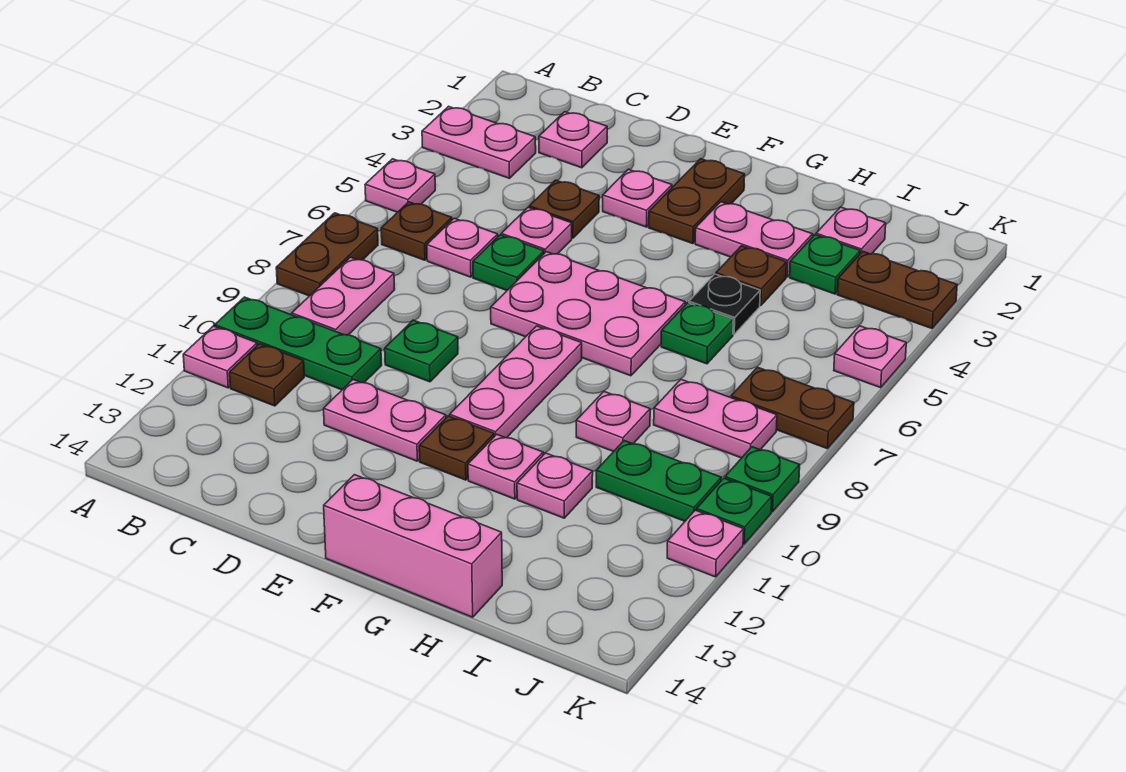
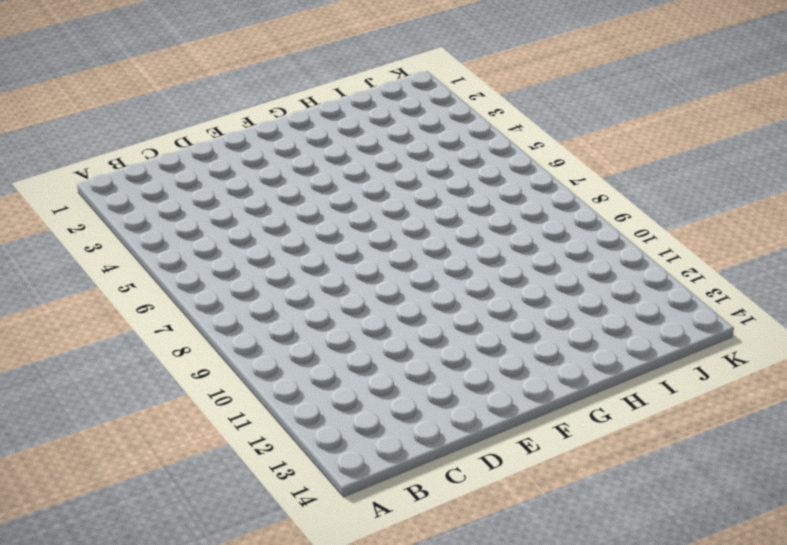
none -> pink 1x2 plate [422,106,536,178]
none -> pink 1x1 plate [365,159,435,212]
none -> brown 1x2 plate [276,213,378,296]
none -> green 1x3 plate [215,297,382,390]

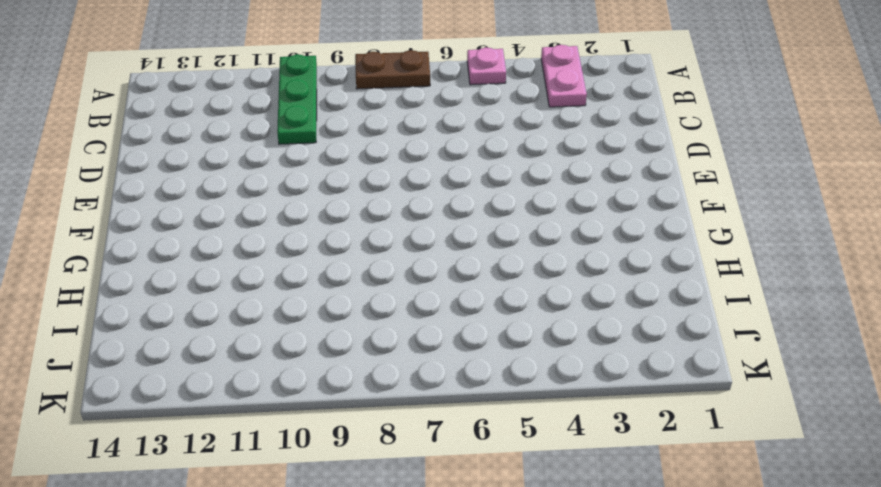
none -> pink 1x1 plate [183,326,257,388]
none -> brown 1x1 plate [381,202,452,260]
none -> pink 1x2 plate [292,257,395,335]
none -> brown 1x1 plate [230,344,304,406]

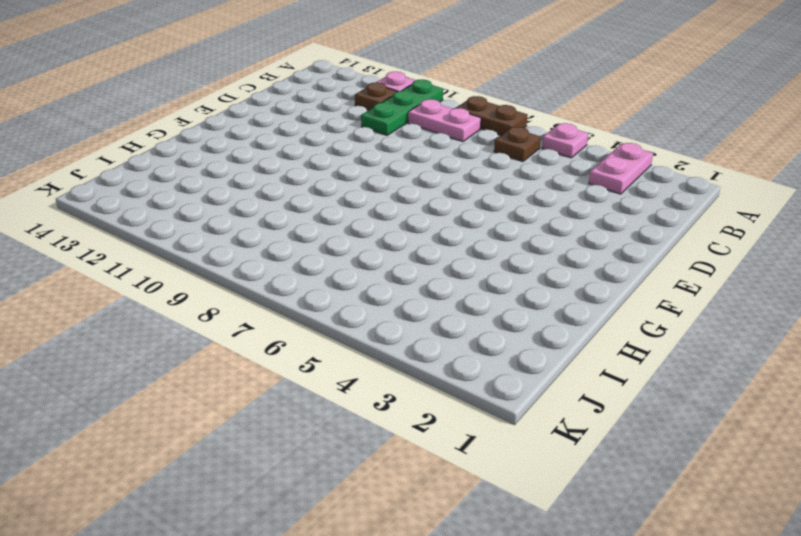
none -> pink 1x1 plate [539,112,607,168]
none -> pink 1x1 plate [427,218,498,277]
none -> brown 1x1 plate [529,180,599,238]
none -> pink 1x1 plate [501,207,572,254]

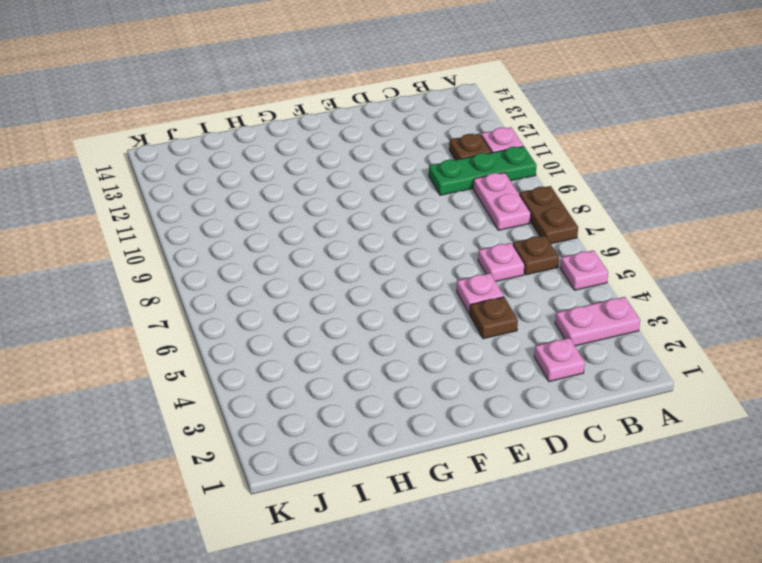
none -> green 1x1 plate [473,235,544,290]
none -> green 1x1 plate [385,320,458,382]
none -> pink 1x2 plate [324,380,446,461]
none -> pink 1x1 plate [603,169,672,227]

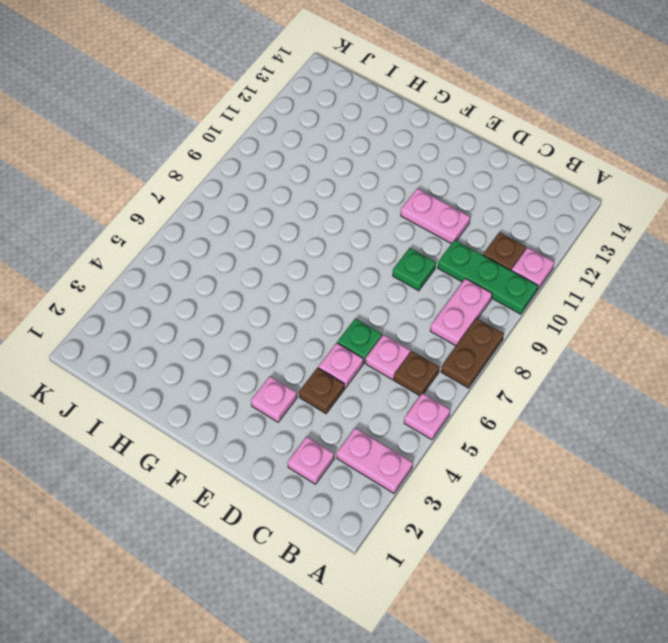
none -> pink 2x3 plate [491,252,685,376]
none -> brown 1x2 plate [649,159,745,244]
none -> pink 1x3 plate [450,326,582,438]
none -> brown 1x1 plate [419,416,494,480]

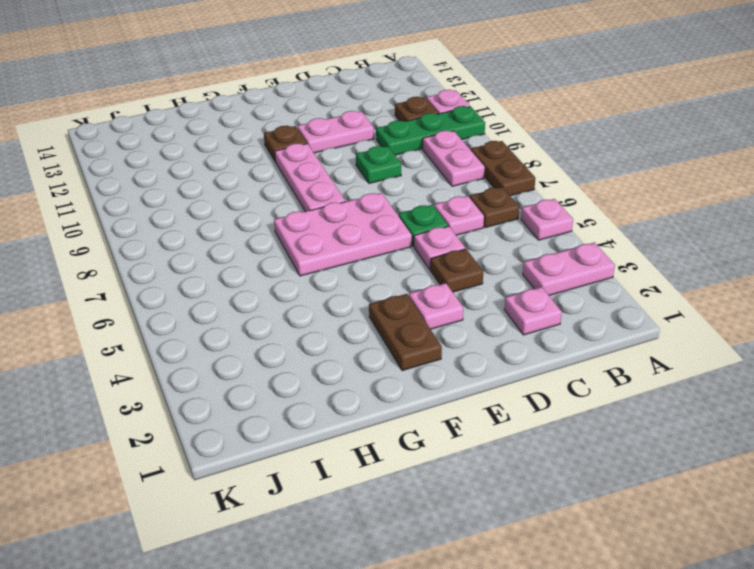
none -> pink 1x3 brick [324,475,502,617]
none -> pink 1x2 plate [695,202,813,277]
none -> pink 1x1 plate [468,434,543,499]
none -> brown 1x1 plate [716,246,787,306]

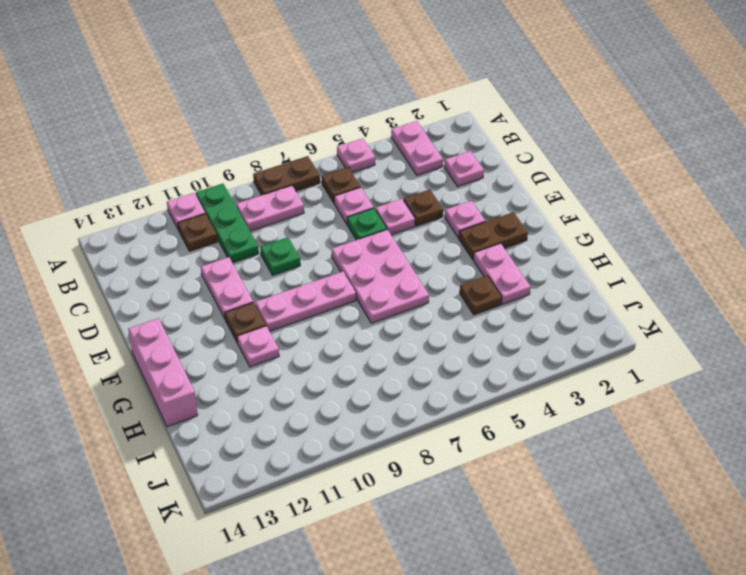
none -> black 1x1 plate [689,274,760,334]
none -> green 1x1 plate [661,303,733,364]
none -> pink 1x1 plate [576,392,650,452]
none -> pink 1x1 plate [517,453,593,518]

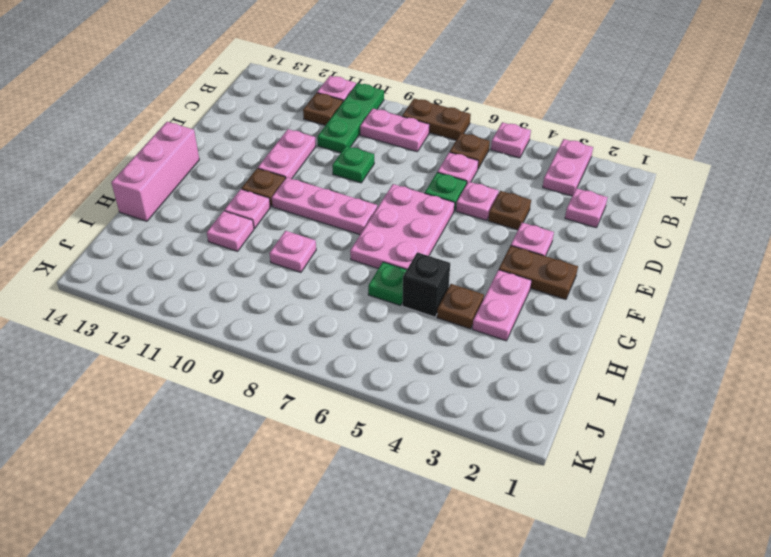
black 1x1 brick [402,252,450,317] -> black 1x1 plate [689,274,760,334]
none -> pink 1x1 plate [816,207,886,254]
none -> green 1x1 plate [790,235,860,294]
none -> pink 1x2 plate [654,379,777,458]
none -> green 1x2 plate [596,441,721,521]

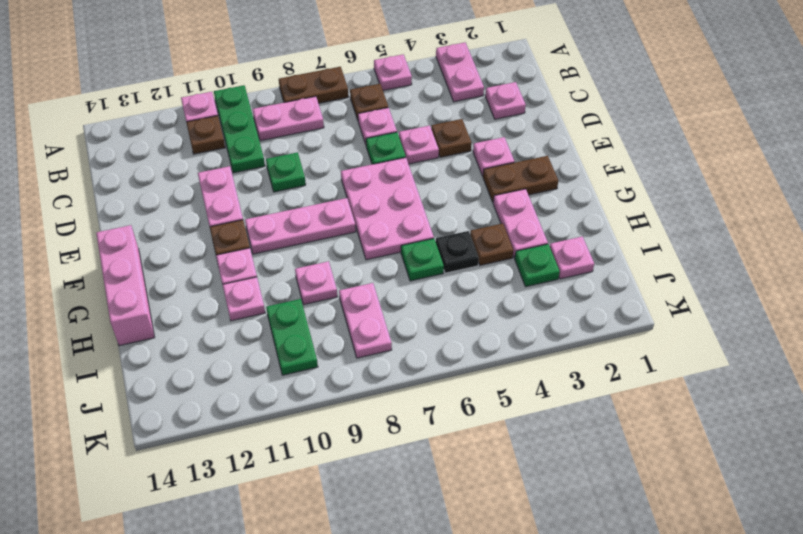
none -> brown 1x2 plate [837,252,957,328]
none -> brown 1x2 plate [731,367,854,449]
none -> pink 1x1 plate [834,326,906,388]
none -> green 1x1 plate [725,447,800,512]

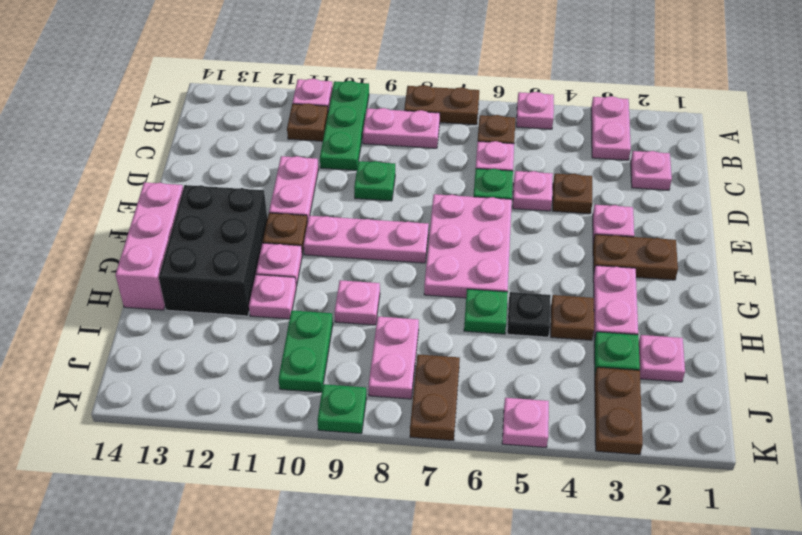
black 2x3 brick [159,185,267,316] -> none
none -> green 1x1 plate [697,478,772,544]
none -> pink 1x1 plate [667,510,744,577]

